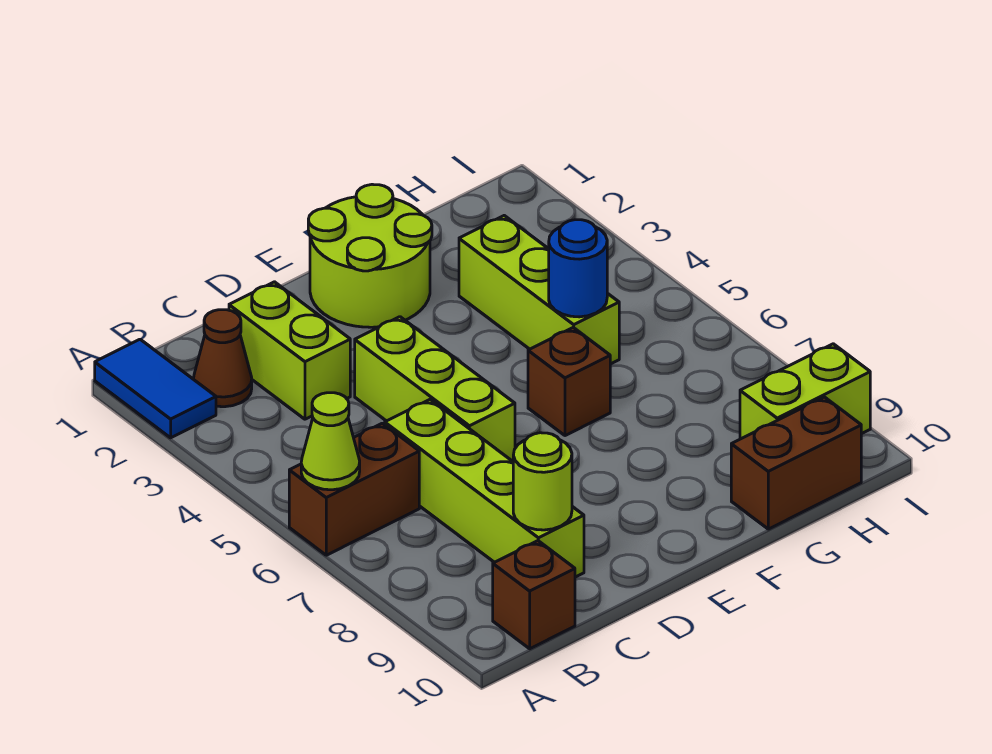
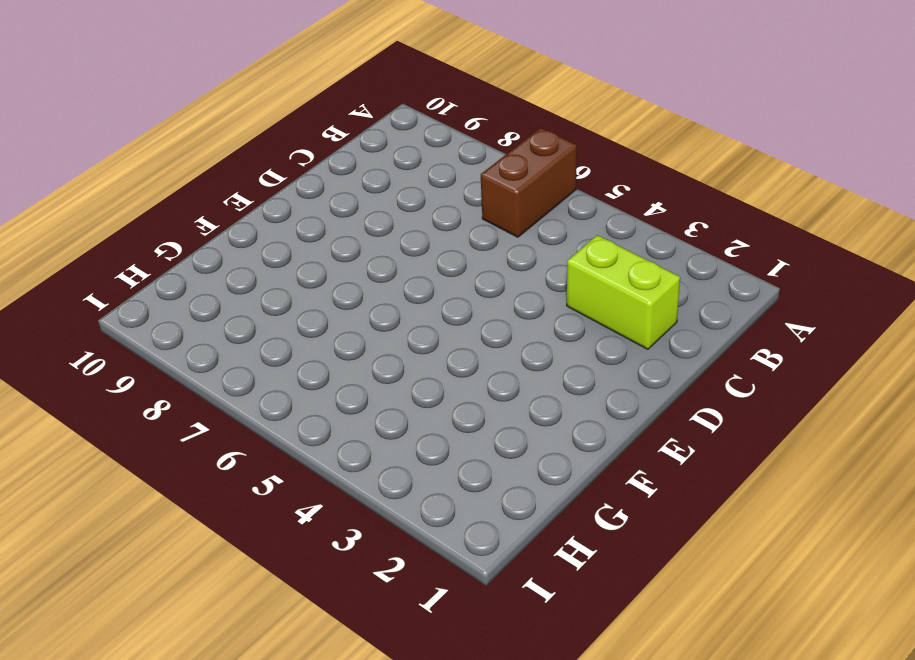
none -> blue 1x2 tile [95,339,216,438]
none -> brown 1x1 cone [194,310,252,407]
none -> brown 1x1 brick [493,541,575,649]

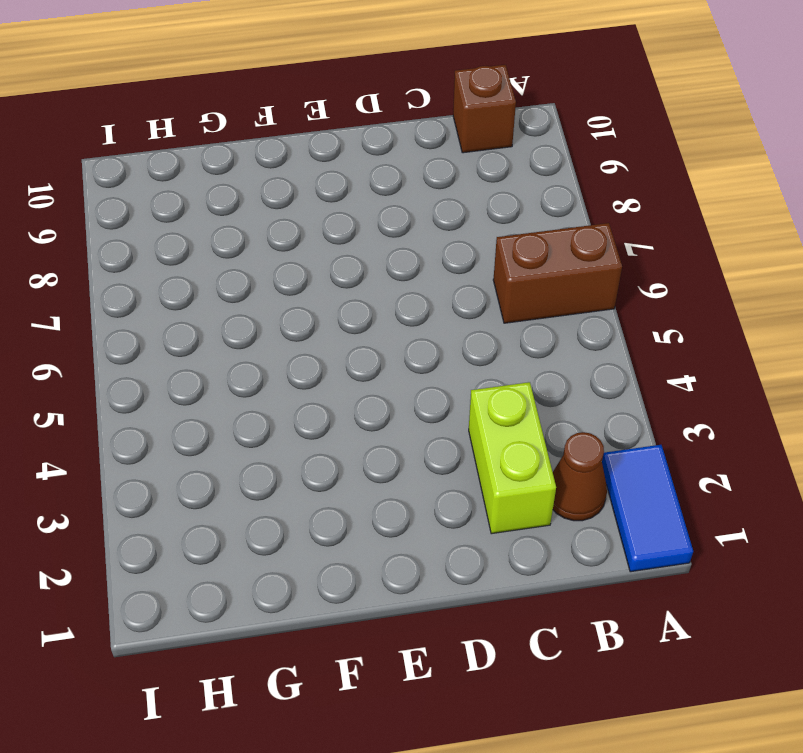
none -> lime 1x4 brick [385,399,584,577]
none -> lime 1x3 brick [355,317,515,461]
none -> lime 2x2 round brick [308,184,432,327]

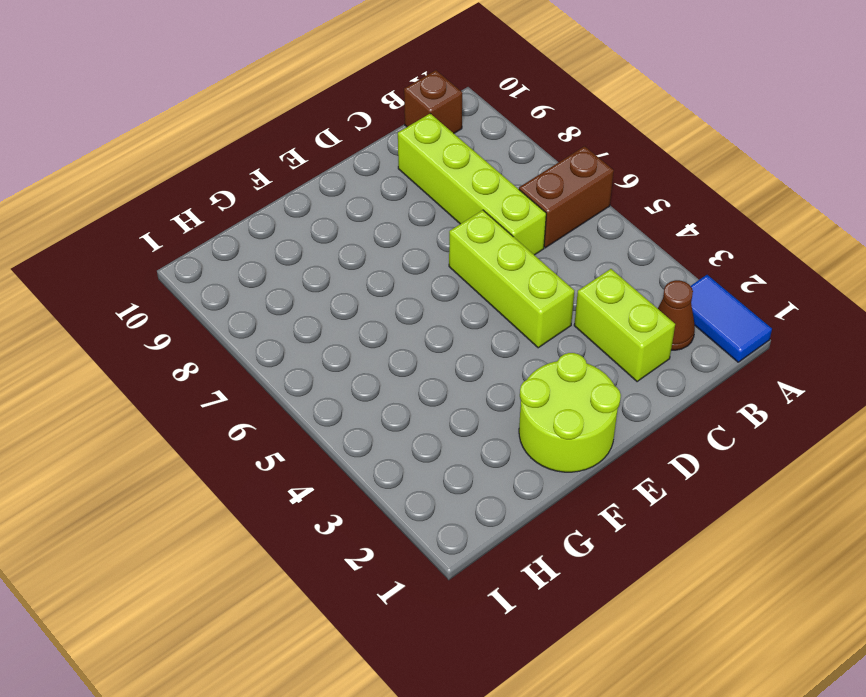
none -> brown 1x1 brick [528,327,610,436]
none -> lime 1x3 brick [459,216,619,364]
none -> brown 1x2 brick [731,397,861,529]

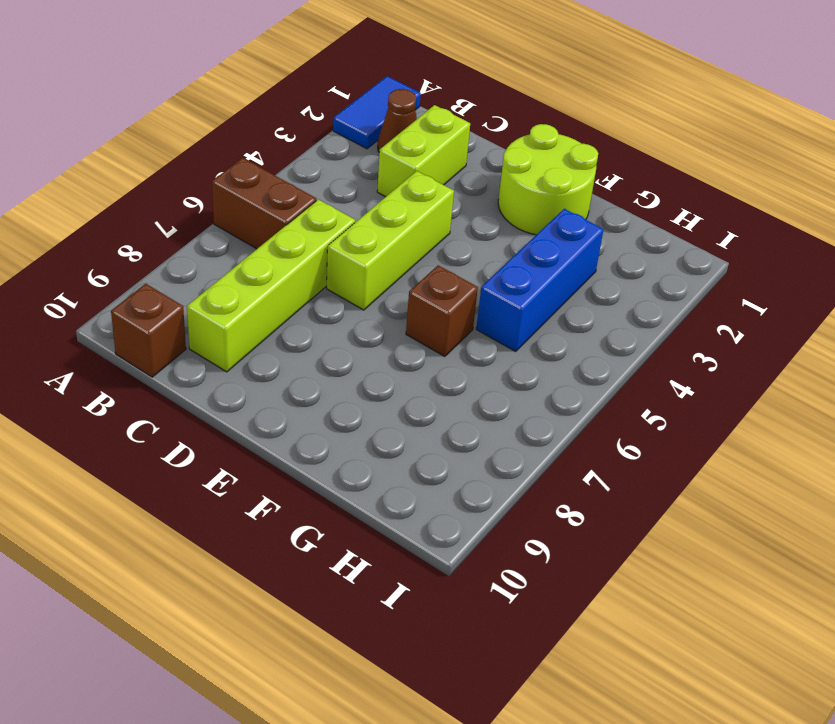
blue 1x3 brick [476,209,604,352] -> lime 1x3 brick [459,216,619,364]
none -> brown 1x2 brick [731,397,861,529]
none -> lime 1x2 brick [740,344,870,439]
none -> lime 1x1 cone [301,393,360,490]

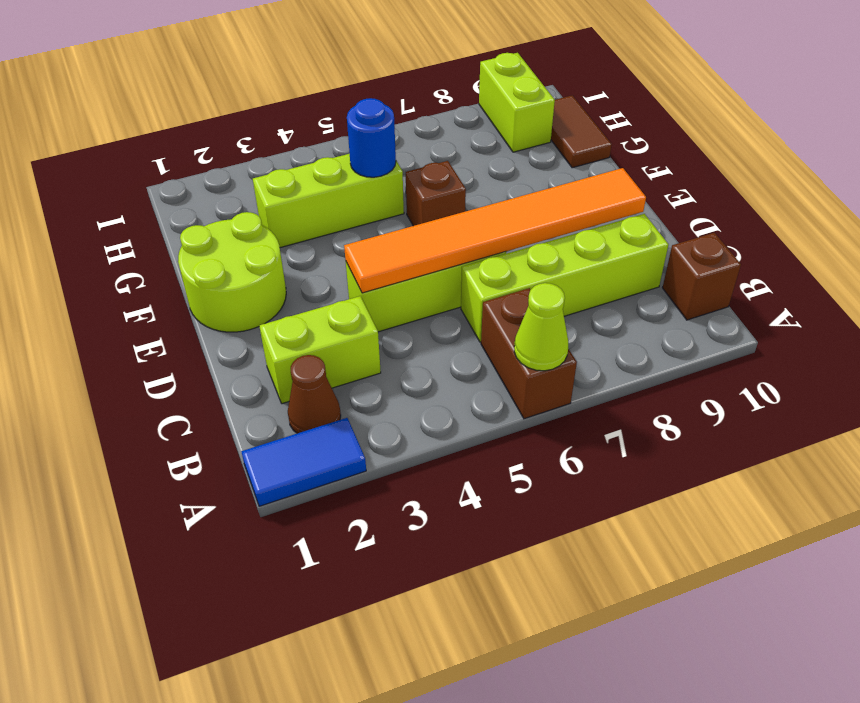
orange 1x6 tile [344,168,646,293] -> none
brown 1x2 tile [551,95,612,168] -> brown 1x2 brick [731,397,861,529]
none -> lime 1x1 round brick [513,433,572,530]

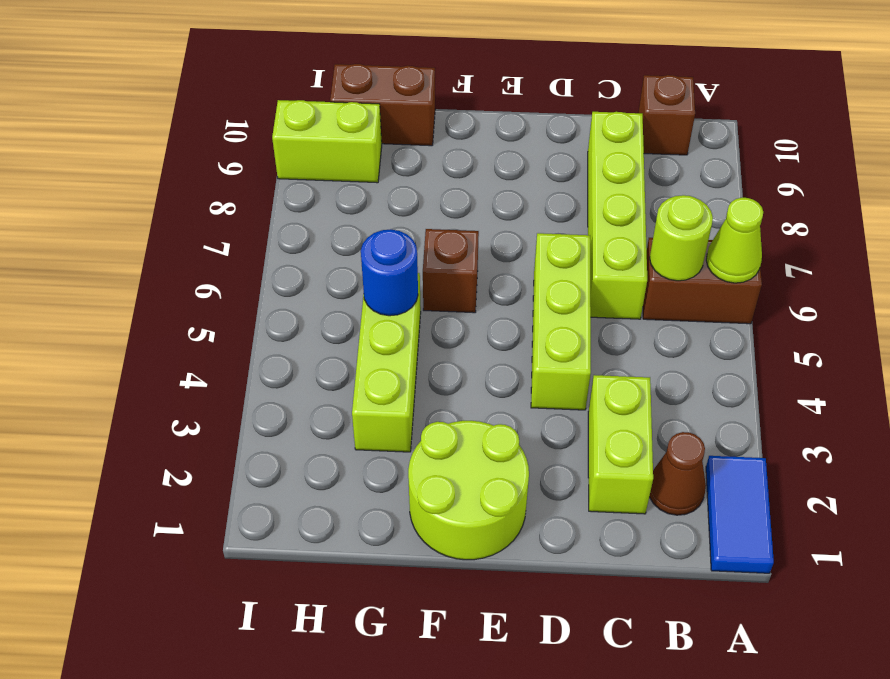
lime 1x1 round brick [650,195,713,281] -> lime 1x1 round brick moved to [513,433,572,530]

